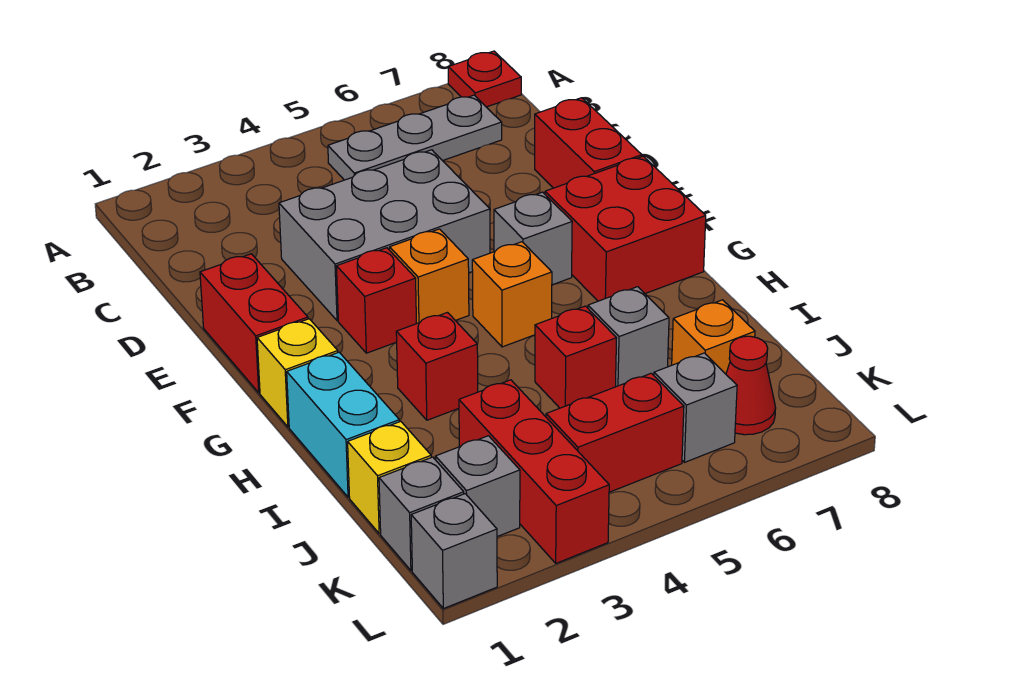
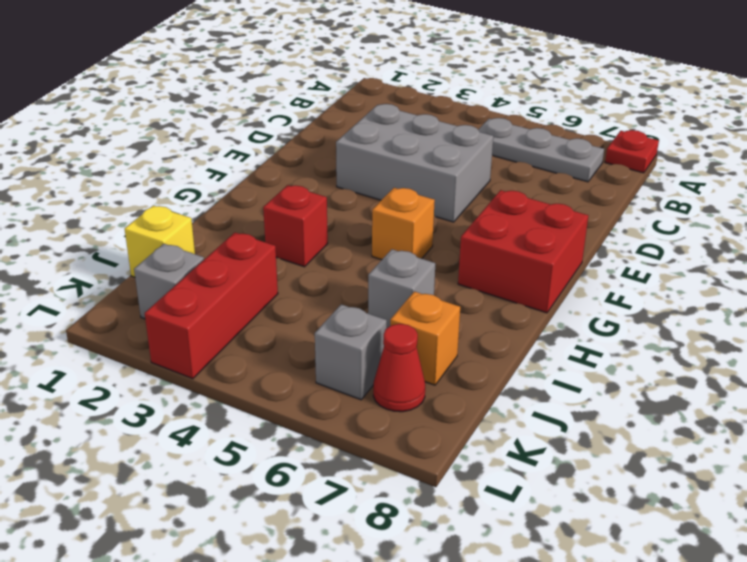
none -> red 1x2 brick [535,98,642,188]
none -> red 1x2 brick [200,254,308,393]
none -> red 1x1 brick [336,248,416,353]

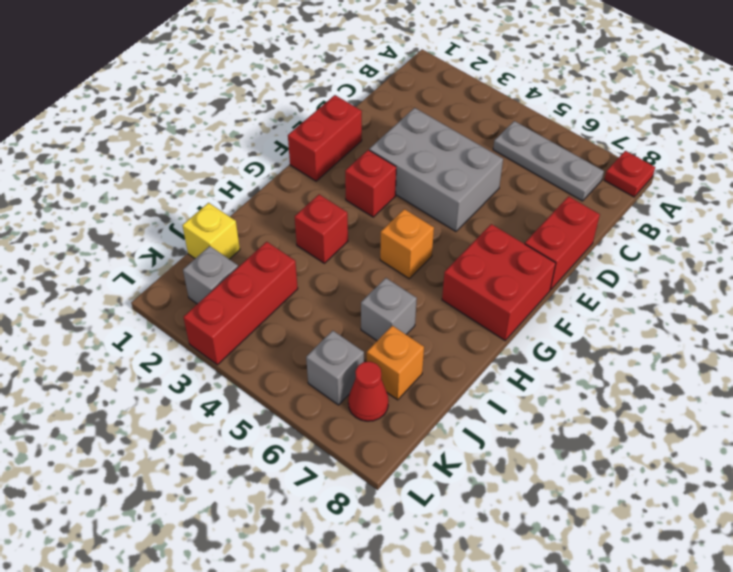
none -> orange 1x1 brick [390,229,469,324]
none -> grey 1x1 brick [494,192,572,285]
none -> yellow 1x1 brick [257,319,338,427]

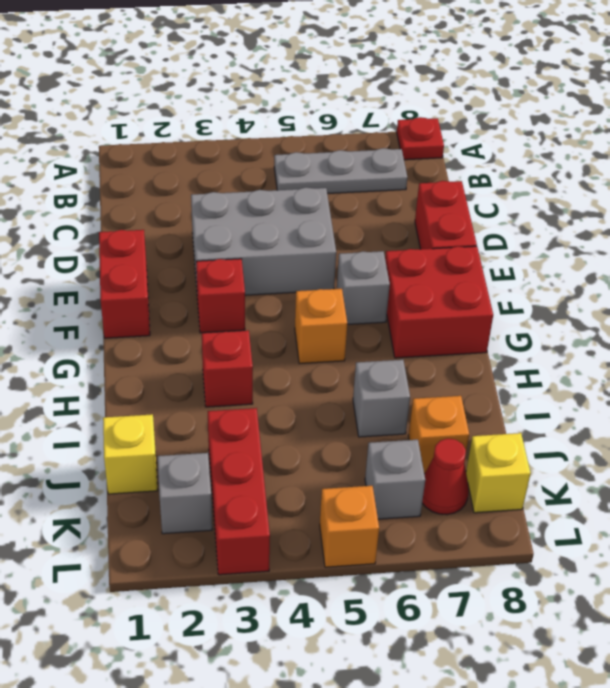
yellow 1x1 brick [466,433,531,513] -> yellow 1x1 brick moved to [257,319,338,427]
orange 1x1 brick [320,486,379,567] -> orange 1x1 brick moved to [390,229,469,324]
none -> cyan 1x2 brick [287,352,399,497]
none -> red 1x1 brick [535,306,617,408]
none -> grey 1x1 brick [379,457,464,571]

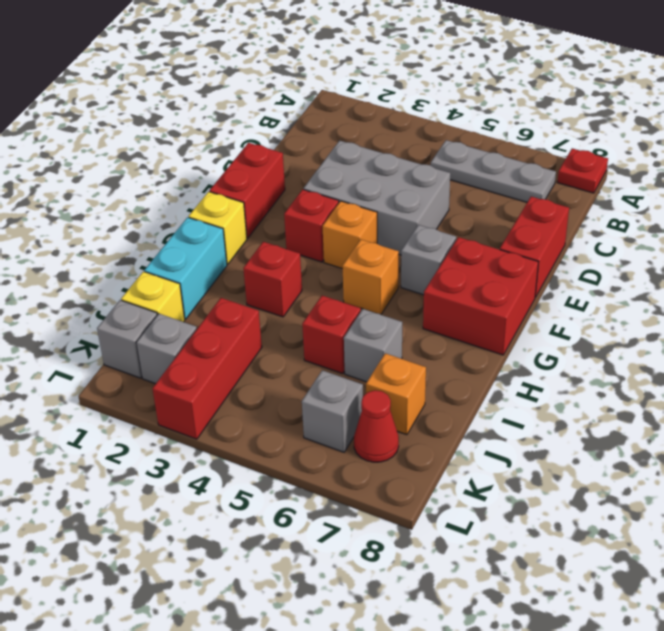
none -> red 1x2 brick [546,373,684,492]
none -> grey 1x1 brick [411,494,497,609]

